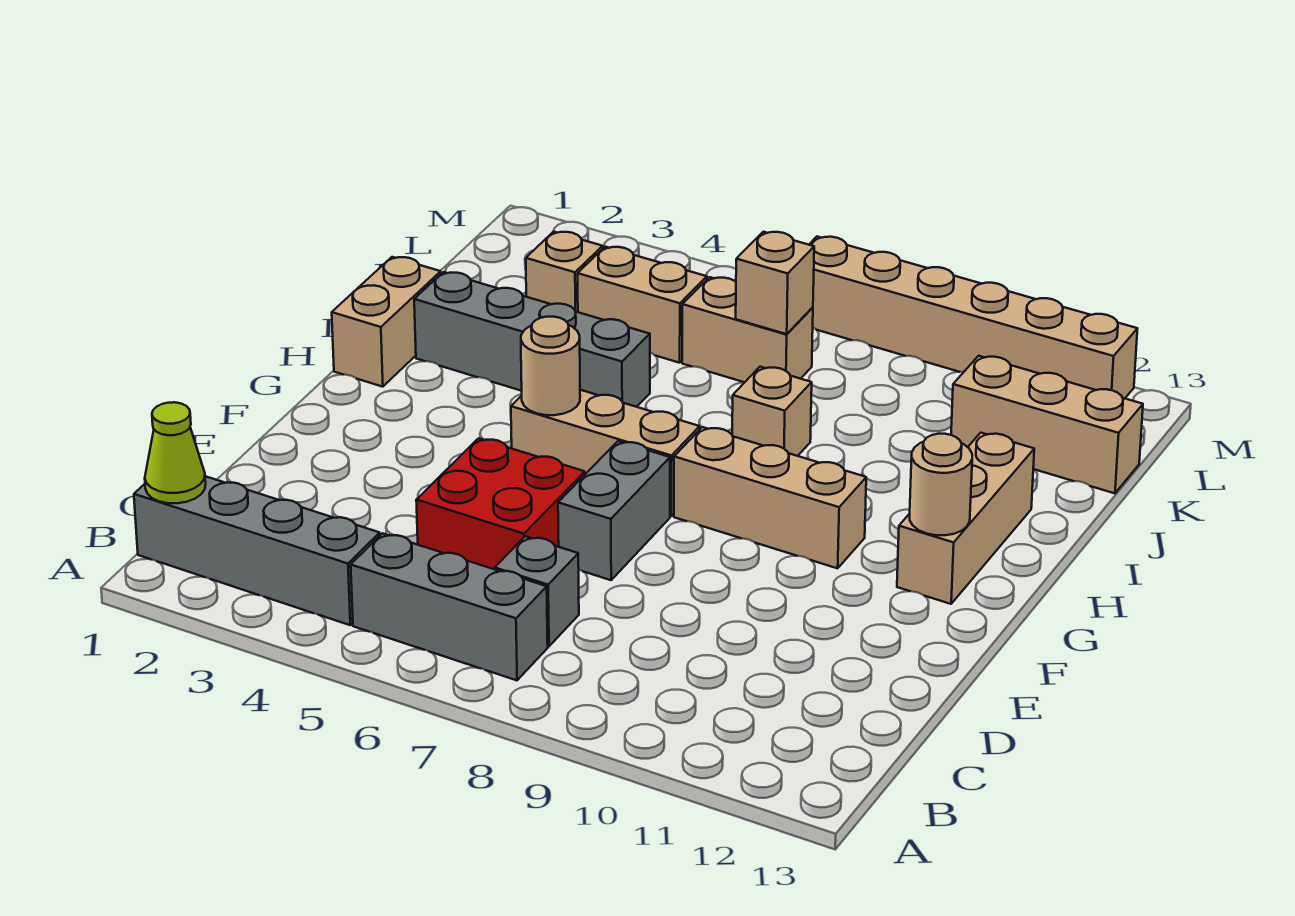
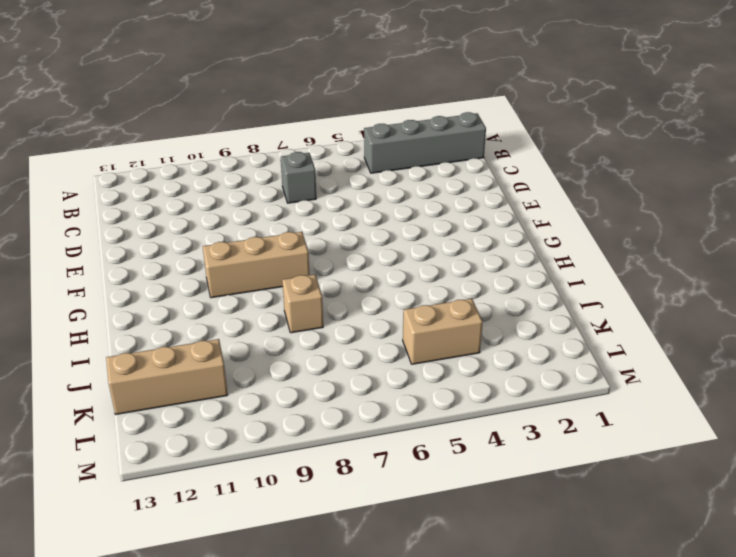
none -> grey 1x3 brick [351,533,548,680]
none -> red 2x2 brick [416,438,585,569]
none -> grey 1x2 brick [558,441,670,580]

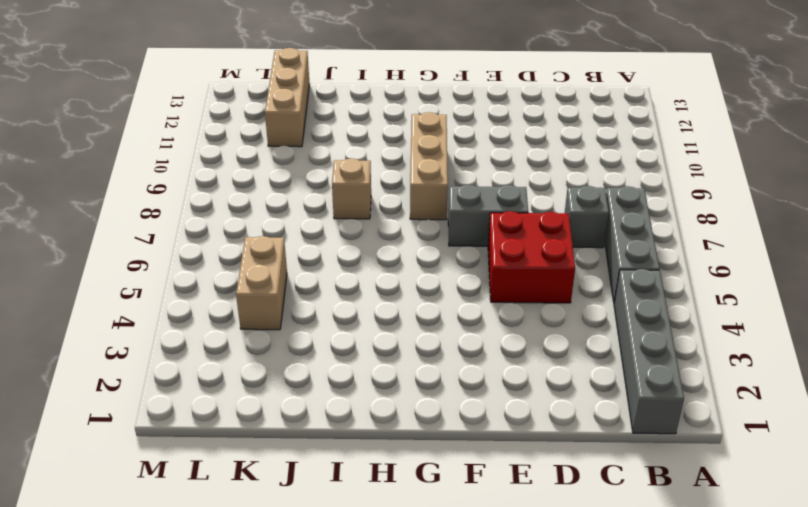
none -> tan 1x3 brick [511,390,700,516]
none -> tan 1x3 brick [897,433,1034,604]
none -> tan 1x2 brick [332,257,441,387]

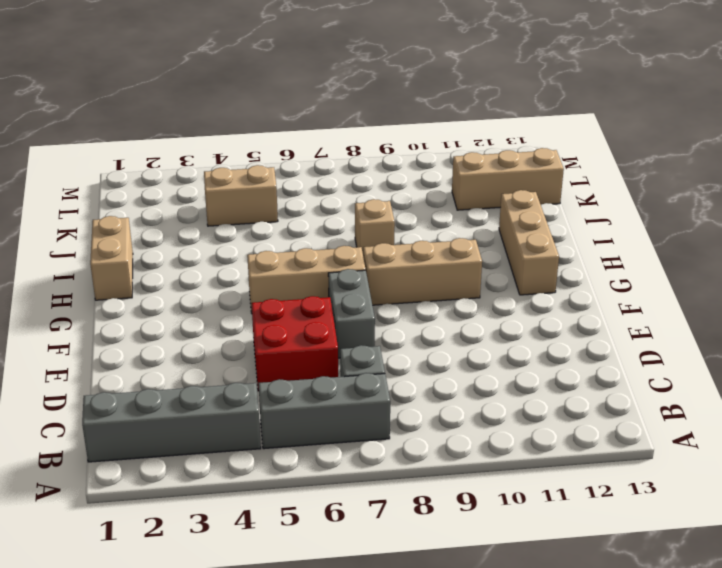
none -> grey 1x4 brick [414,272,650,407]
none -> tan 1x1 brick [526,231,603,312]
none -> tan 1x2 brick [682,277,813,382]

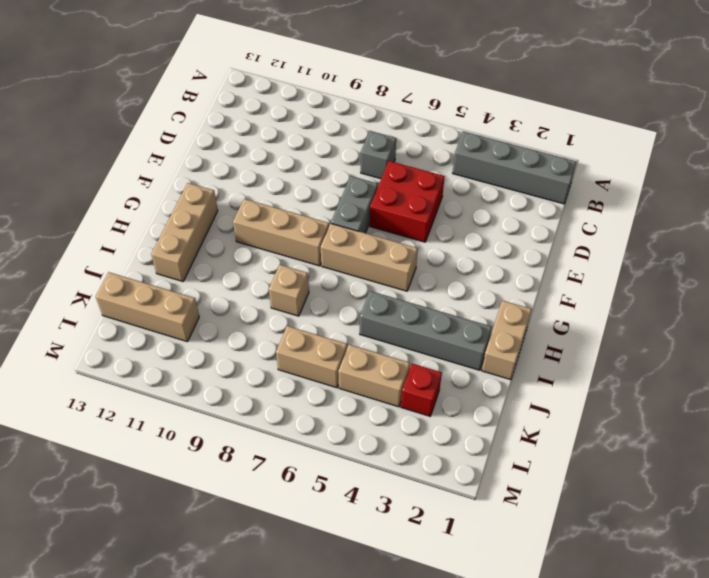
red 1x1 brick [401,364,442,416] -> tan 1x1 brick [526,231,603,312]
none -> grey 1x3 brick [351,533,548,680]
none -> tan 1x6 brick [809,237,1137,398]
none -> lime 1x1 cone [145,402,206,503]

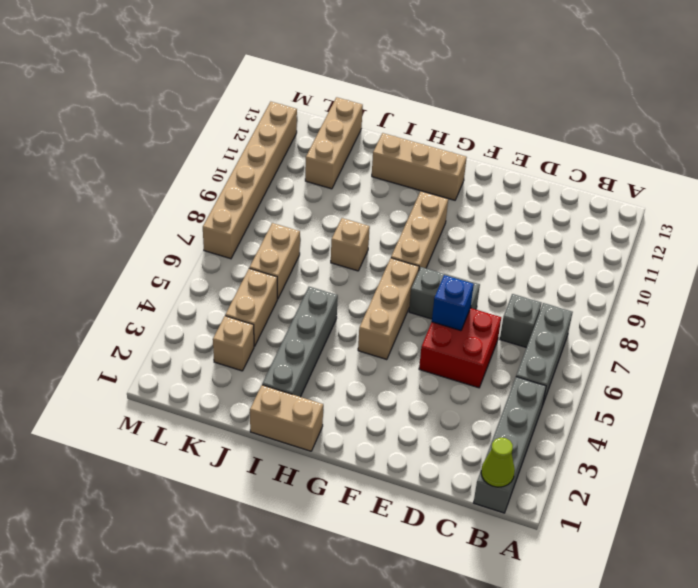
blue 1x1 brick [432,275,474,331] -> none
none -> tan 1x1 round brick [521,317,580,415]
none -> tan 1x1 round brick [910,434,972,535]
none -> tan 1x1 brick [736,232,814,334]

